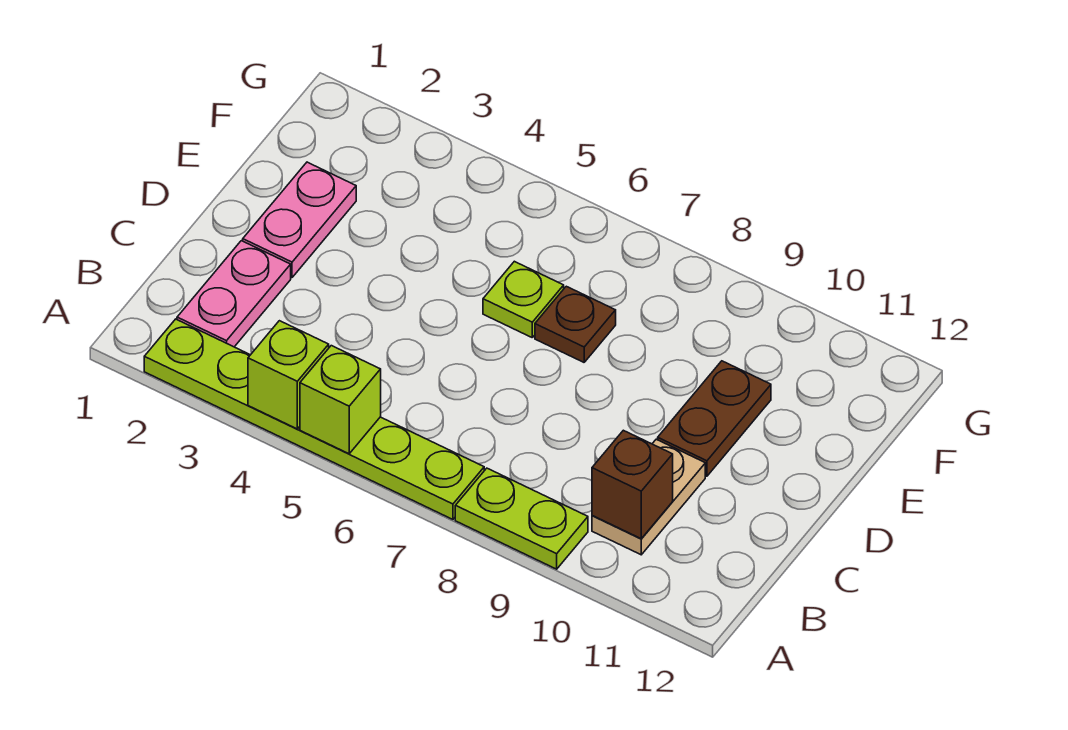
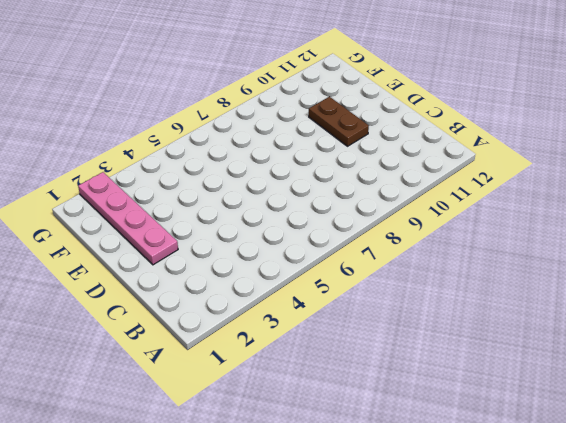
pink 1x4 plate [78,172,178,265] -> pink 1x2 plate [243,162,356,278]
none -> lime 1x6 plate [144,319,484,519]
none -> lime 1x2 plate [455,468,588,569]

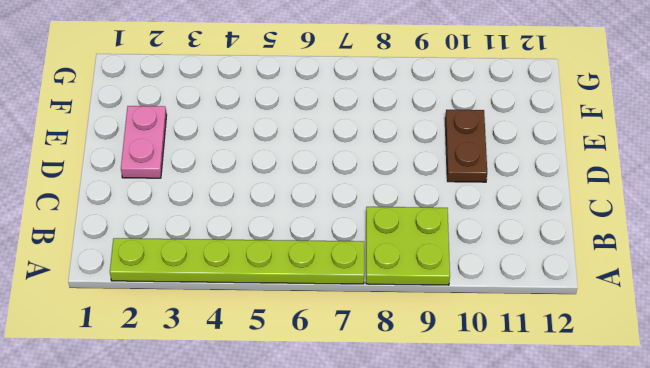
lime 2x2 plate [366,207,450,285] -> lime 1x2 plate [455,468,588,569]
none -> pink 1x2 plate [177,241,291,347]
none -> tan 1x2 plate [592,439,705,555]

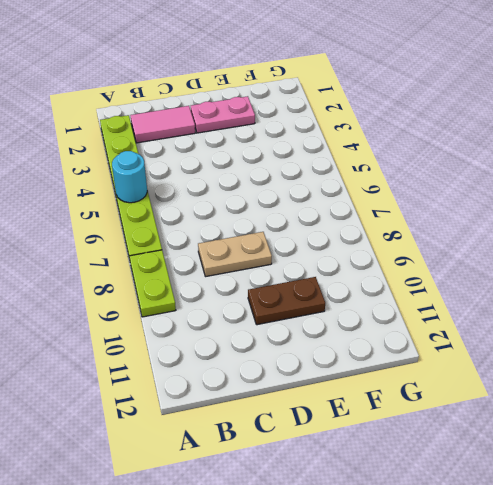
cyan 1x1 round brick [112,151,147,203] -> lime 1x1 brick [300,346,381,454]
pink 1x2 tile [130,106,195,143] -> pink 1x2 plate [177,241,291,347]
tan 1x2 plate [198,232,272,277] -> tan 1x2 plate moved to [592,439,705,555]
none -> lime 1x1 plate [483,261,564,337]
none -> brown 1x1 plate [535,286,616,362]

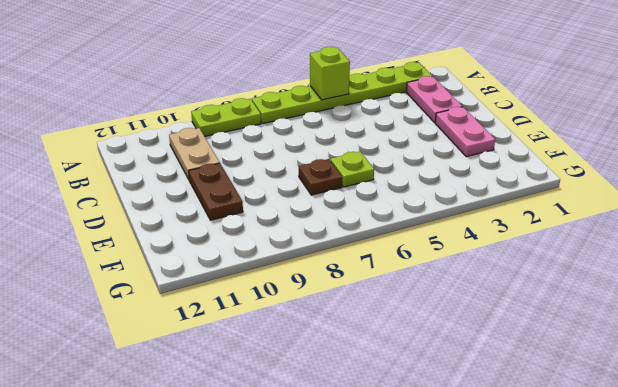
none -> lime 1x1 brick [248,321,329,429]
none -> brown 1x1 brick [592,430,673,539]

